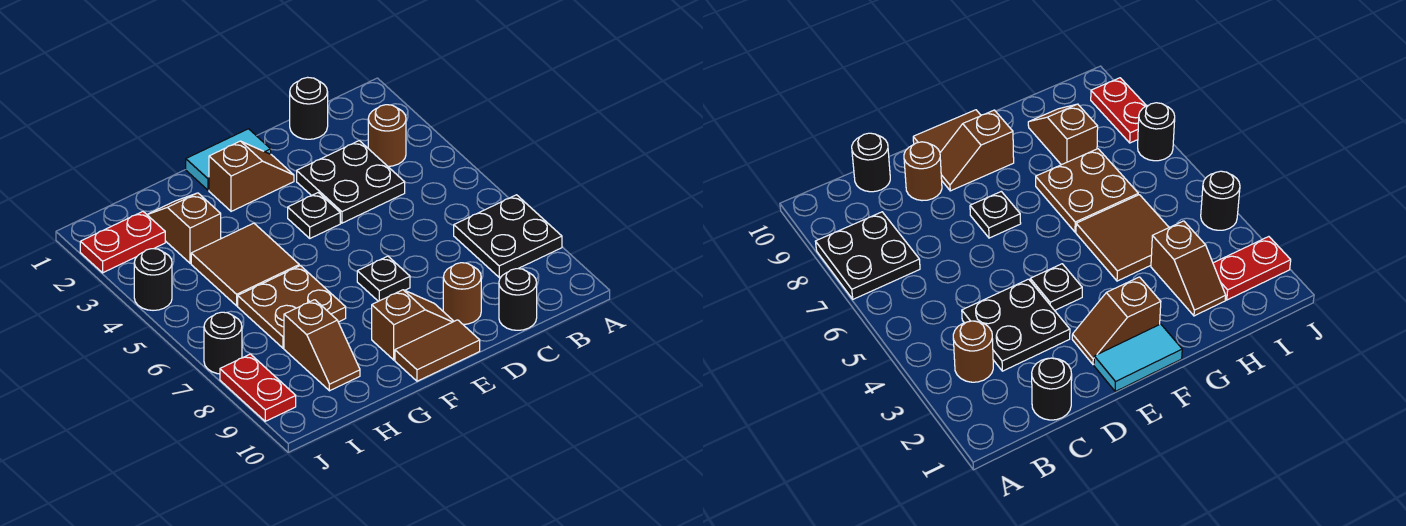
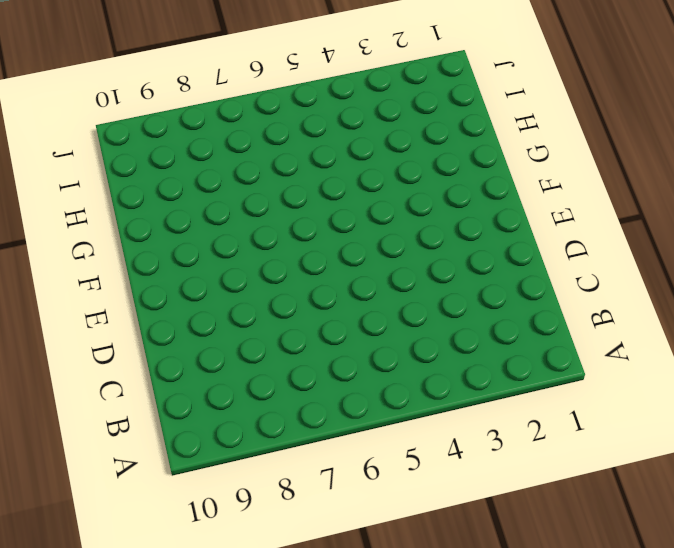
none -> black 2x2 plate [454,195,562,277]
none -> brown 1x1 round brick [368,105,406,166]
none -> black 1x1 round brick [290,77,328,139]

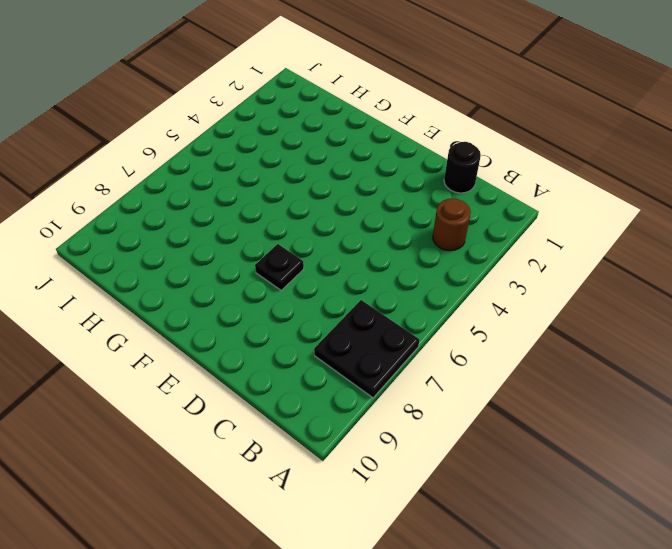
none -> black 2x2 plate [297,141,405,223]
none -> black 1x1 round brick [499,269,537,330]
none -> brown 1x1 round brick [443,263,481,324]

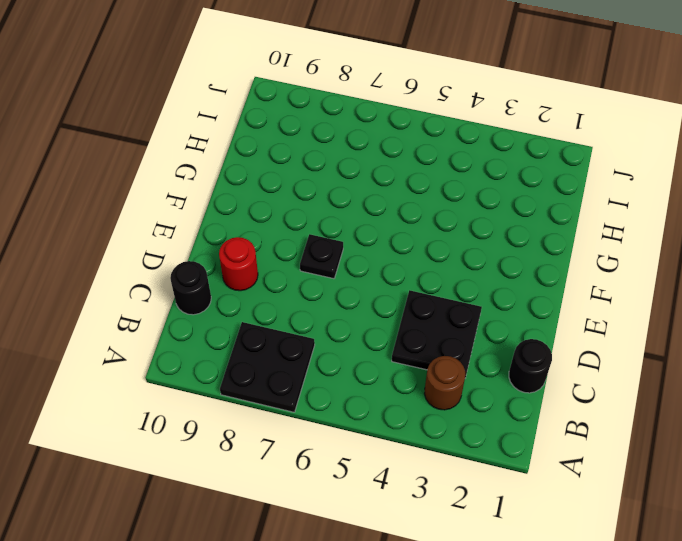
red 1x1 round brick [219,237,258,291] -> brown 1x1 round brick [443,263,481,324]
none -> cyan 1x2 tile [186,129,271,190]
none -> brown 1x2 slope [209,141,294,211]
none -> black 1x1 plate [288,193,340,238]

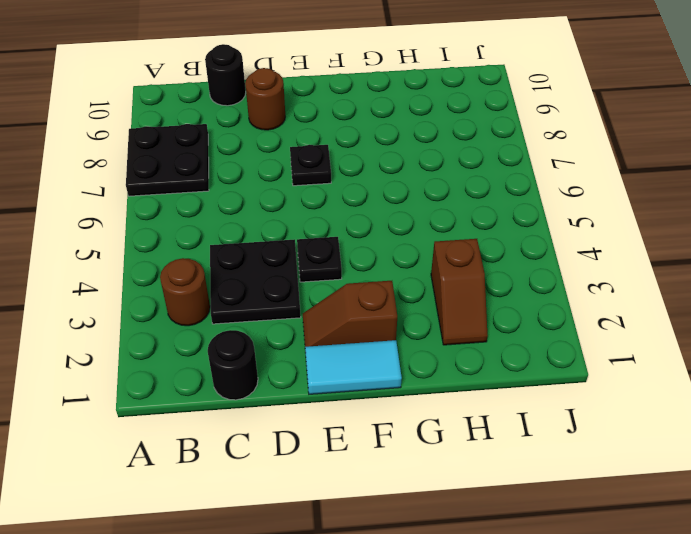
none -> brown 1x2 slope [372,290,454,360]
none -> brown 1x2 tile [395,320,480,381]
none -> brown 2x2 tile [191,223,299,306]

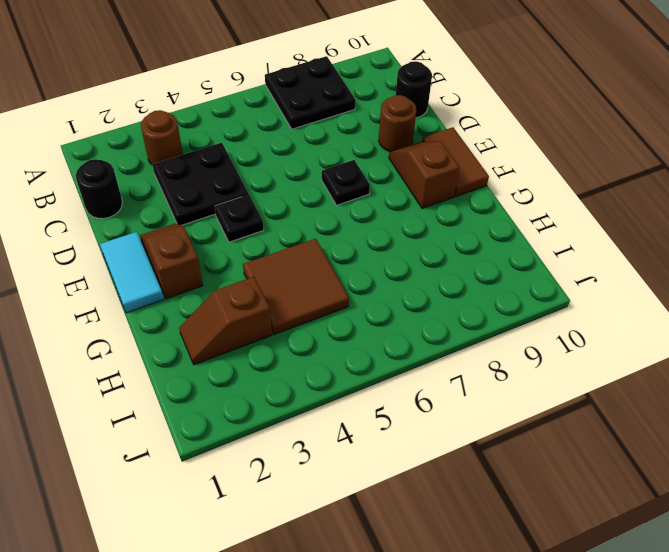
none -> brown 2x2 plate [238,266,346,348]
none -> brown 1x2 slope [284,300,360,391]
none -> red 1x2 plate [80,212,165,273]

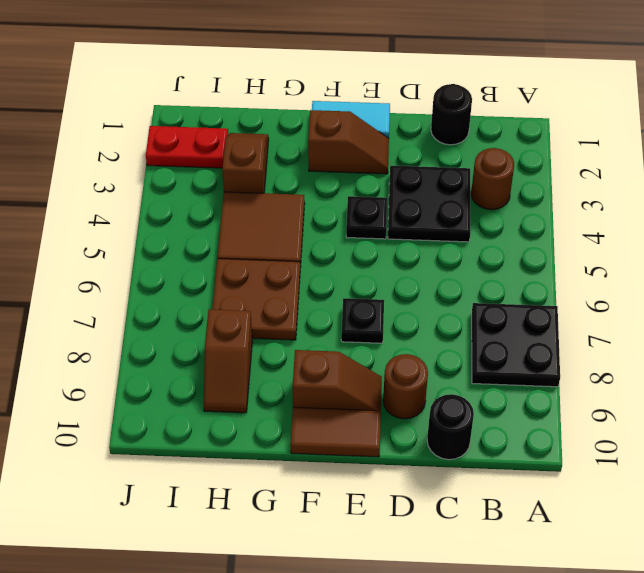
none -> black 1x1 round brick [134,249,172,310]
none -> black 1x1 round brick [204,312,242,374]
none -> red 1x2 plate [220,354,296,421]

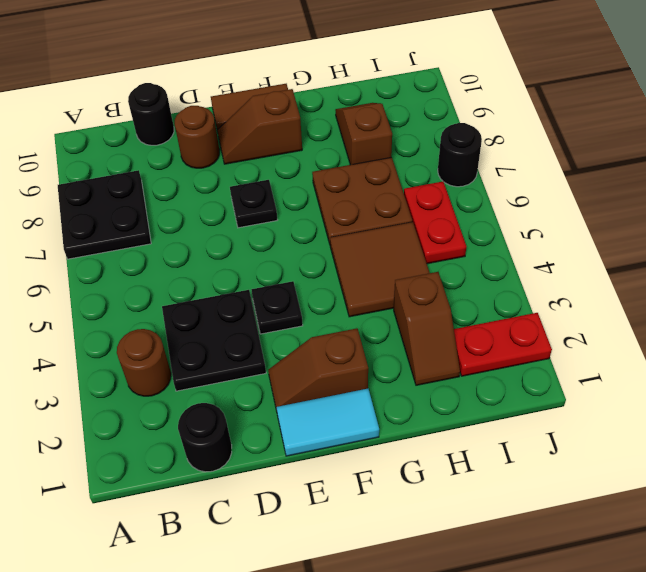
red 1x2 plate [404,182,466,264] -> red 1x2 plate moved to [220,354,296,421]
none -> black 1x1 round brick [134,249,172,310]

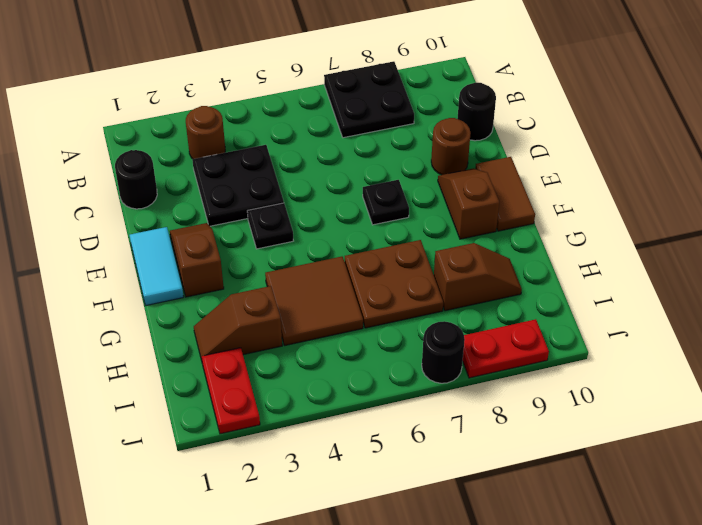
none -> black 1x1 round brick [134,249,172,310]

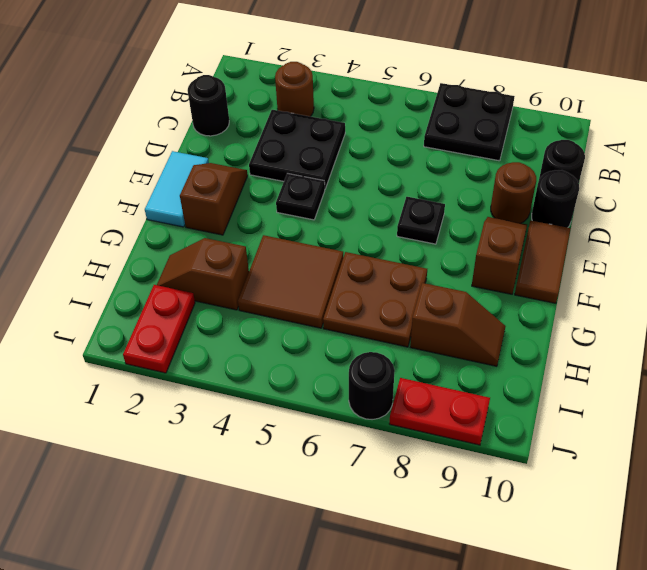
black 1x1 round brick [532,170,579,228] -> black 1x1 round brick moved to [134,249,172,310]

